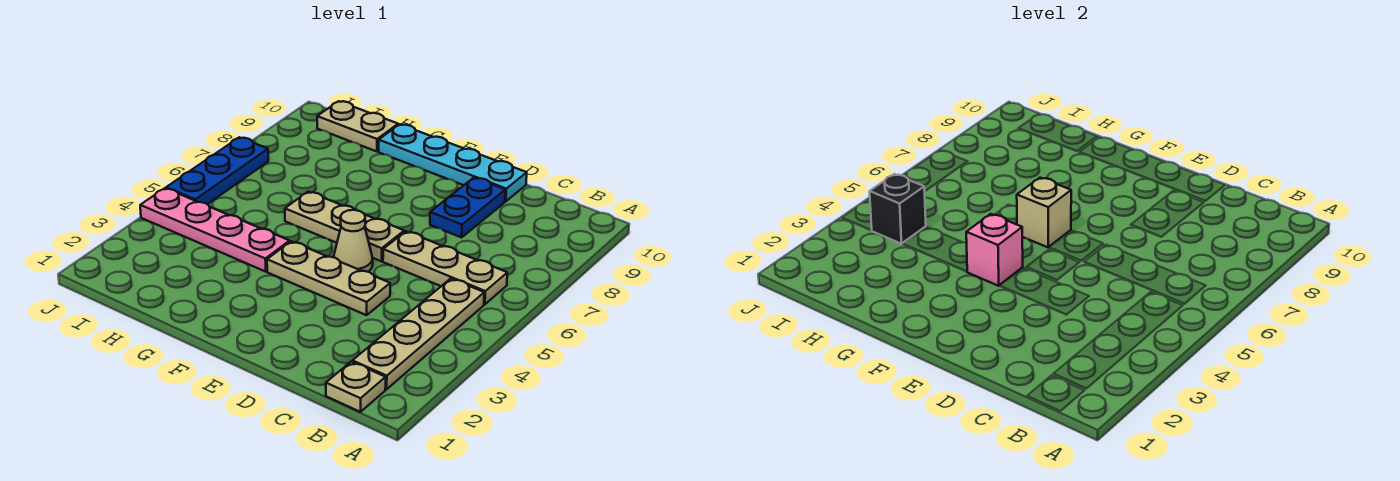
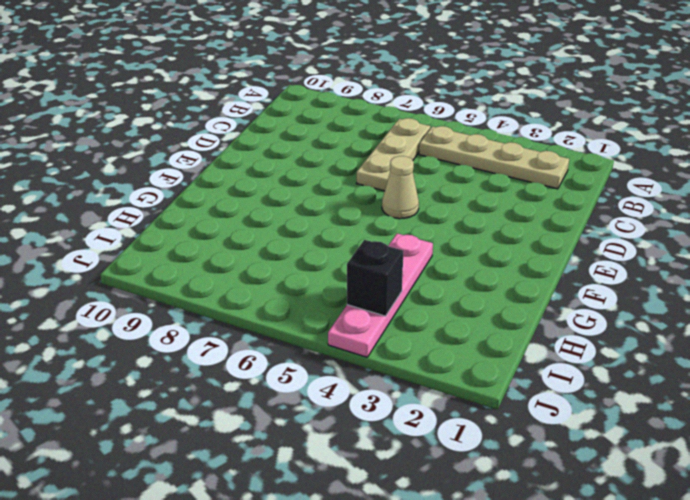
none -> tan 1x1 plate [326,362,386,412]
none -> tan 1x3 plate [267,241,390,315]
none -> blue 1x2 plate [430,178,505,237]

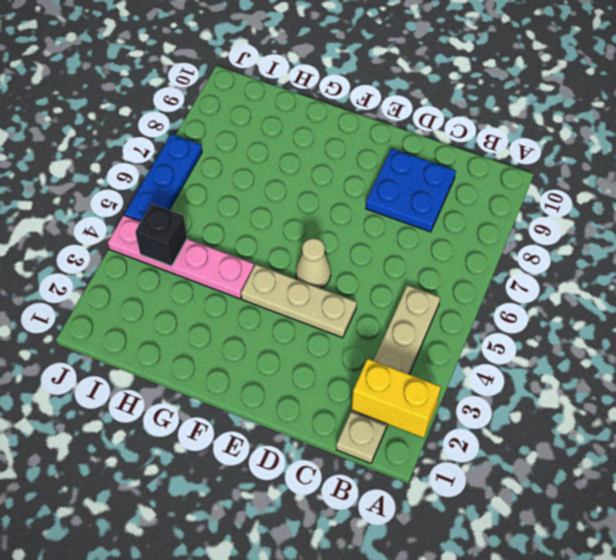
yellow 1x2 brick [352,359,441,438] -> none
blue 2x2 plate [366,149,456,232] -> blue 1x2 plate [430,178,505,237]
none -> tan 1x3 plate [383,231,507,304]
none -> cyan 1x4 plate [379,124,527,201]
none -> tan 1x3 plate [285,192,404,261]

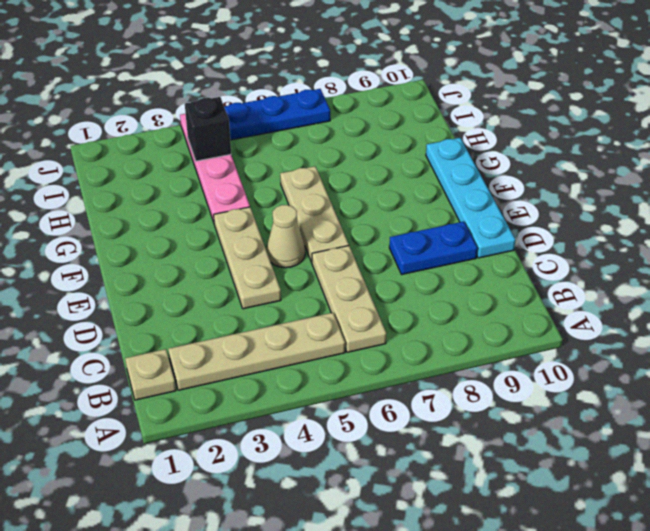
none -> tan 1x2 plate [317,101,398,152]
none -> pink 1x1 brick [966,214,1023,286]
none -> tan 1x1 brick [1017,178,1071,247]

